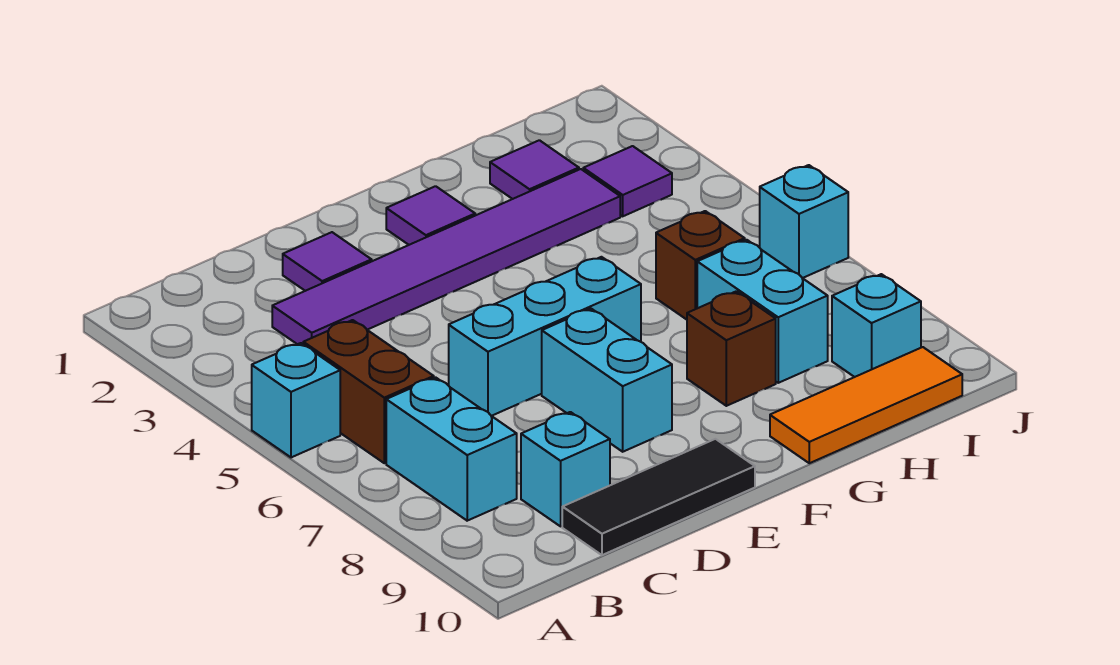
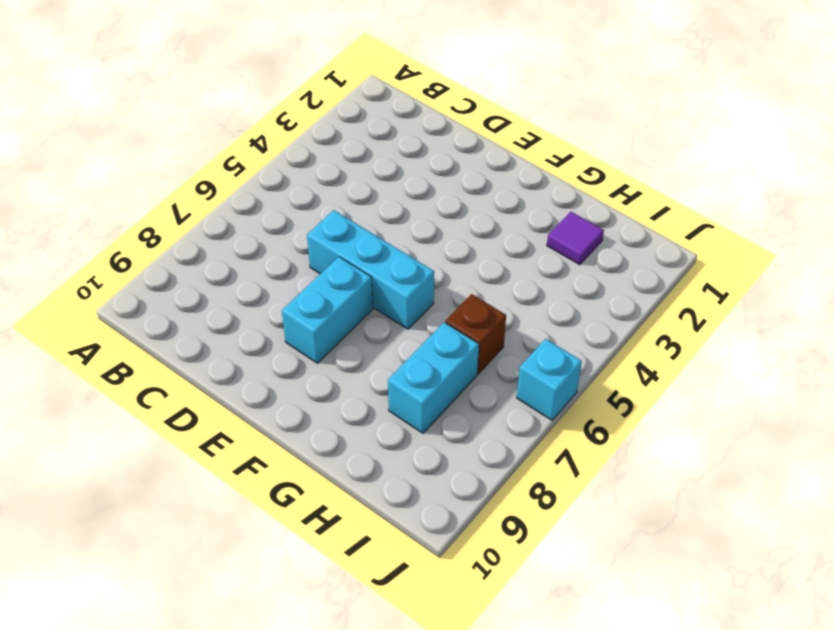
none -> cyan 1x1 brick [252,343,340,457]
none -> brown 1x2 brick [303,320,434,463]
none -> cyan 1x2 brick [386,377,517,521]

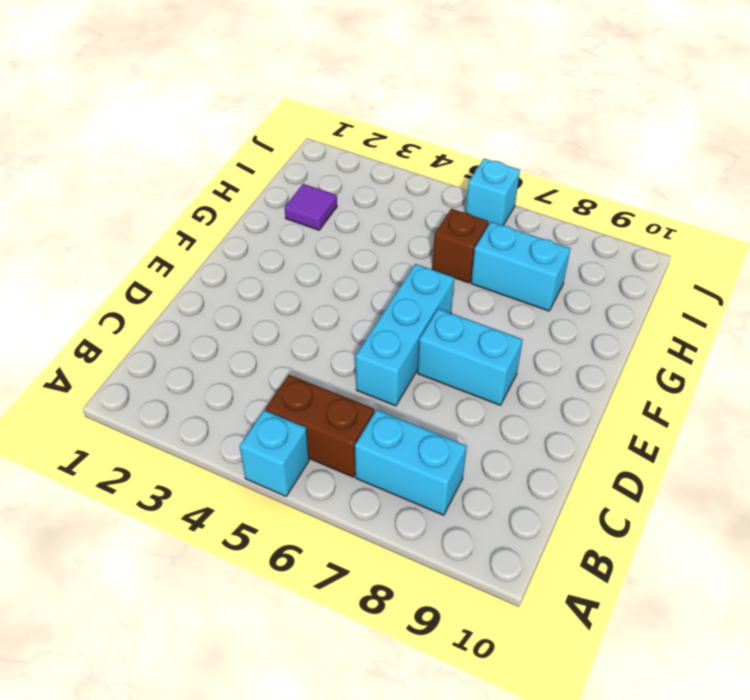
none -> purple 1x6 tile [272,169,620,344]
none -> cyan 1x1 brick [521,412,610,526]
none -> black 1x3 tile [562,439,755,555]

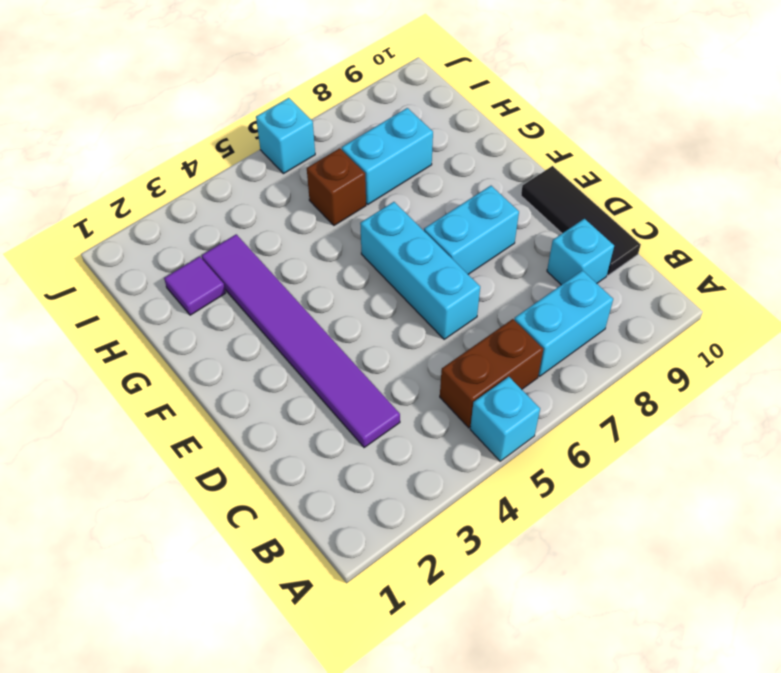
none -> purple 1x1 tile [283,232,372,291]
none -> purple 1x1 tile [386,186,475,245]
none -> brown 1x1 brick [687,291,776,406]

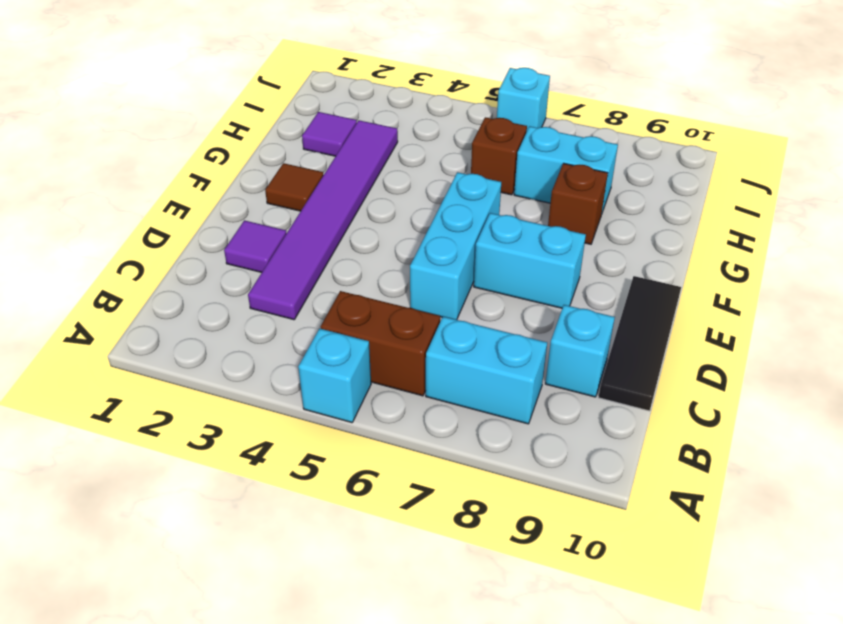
brown 1x1 tile [265,163,323,211] -> purple 1x1 tile [386,186,475,245]
none -> orange 1x3 tile [770,347,962,463]
none -> purple 1x1 tile [583,146,672,216]
none -> cyan 1x1 brick [832,274,921,377]

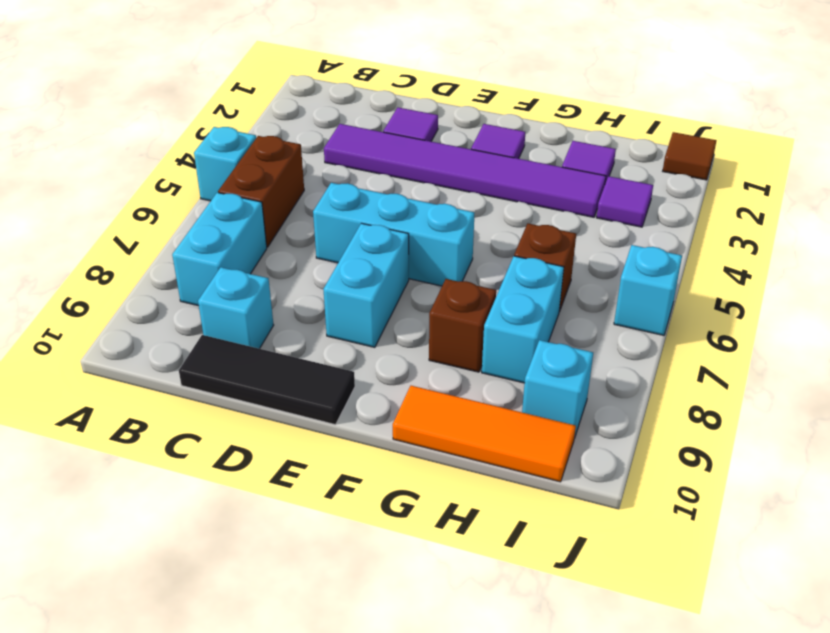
brown 1x1 tile [663,132,717,180] -> none

